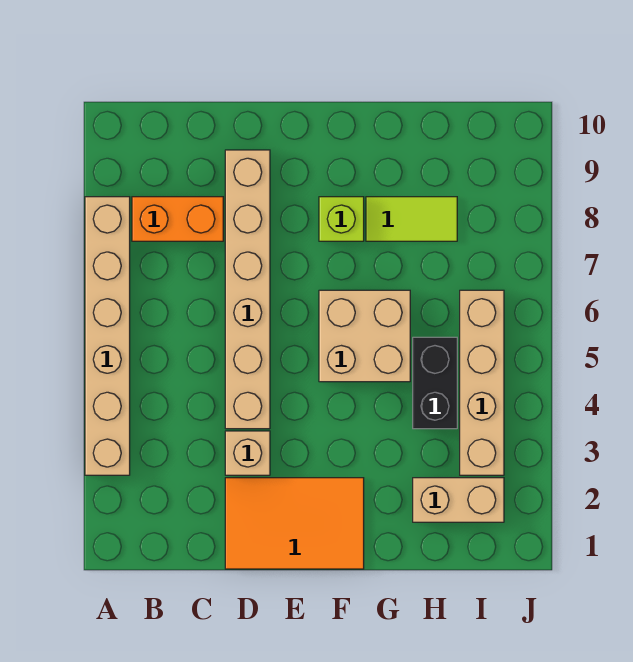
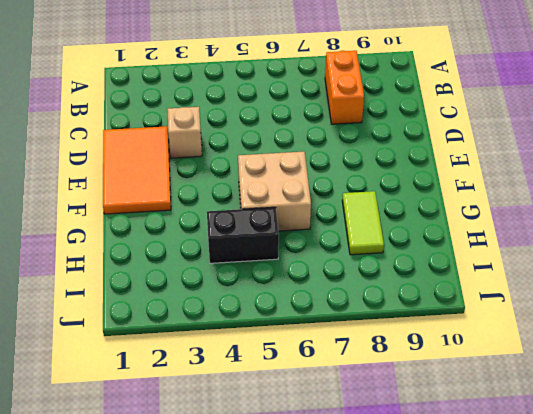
none -> tan 1x6 brick [85,197,130,475]
none -> tan 1x6 brick [225,150,270,429]

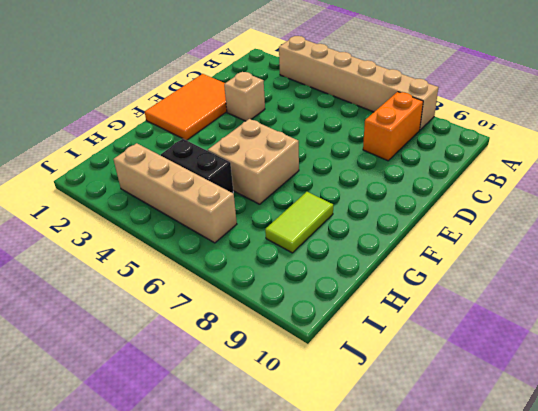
none -> tan 1x6 brick [225,150,270,429]
none -> lime 1x1 brick [319,197,364,241]

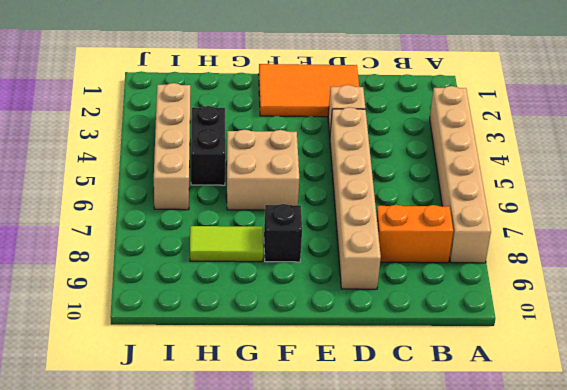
black 1x1 brick [264,204,302,262] -> lime 1x1 brick [319,197,364,241]
none -> tan 1x2 brick [413,478,504,522]

